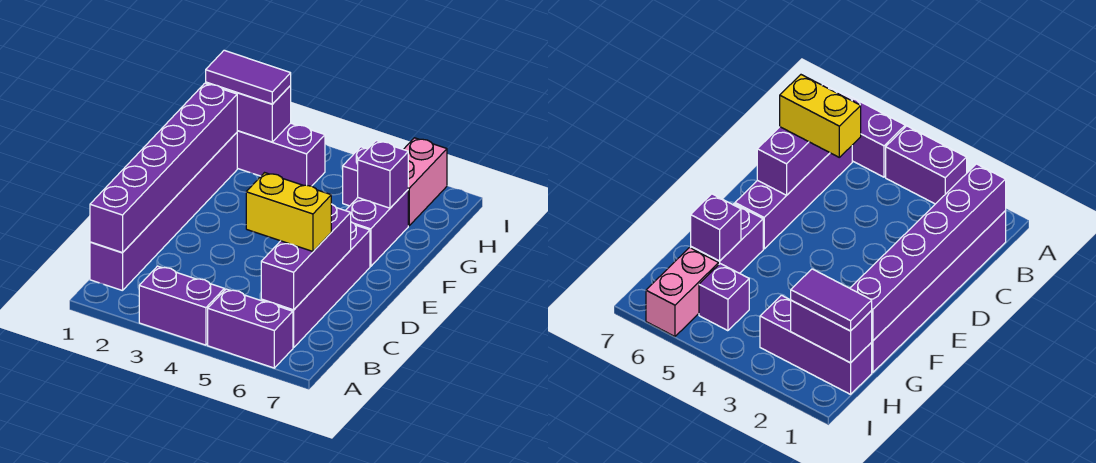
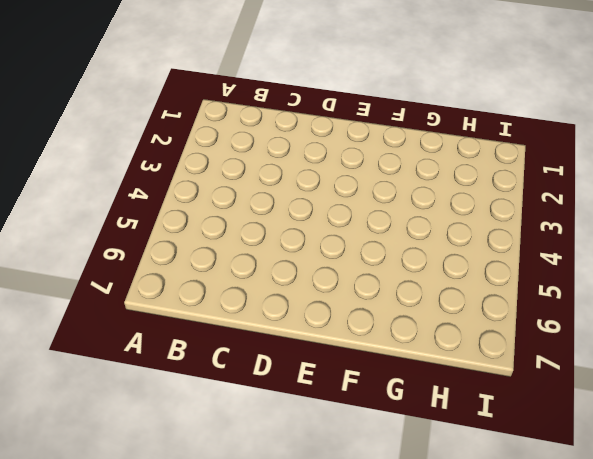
none -> purple 1x2 brick [139,266,224,345]
none -> purple 1x2 brick [208,289,293,368]
none -> purple 1x6 brick [90,133,237,291]

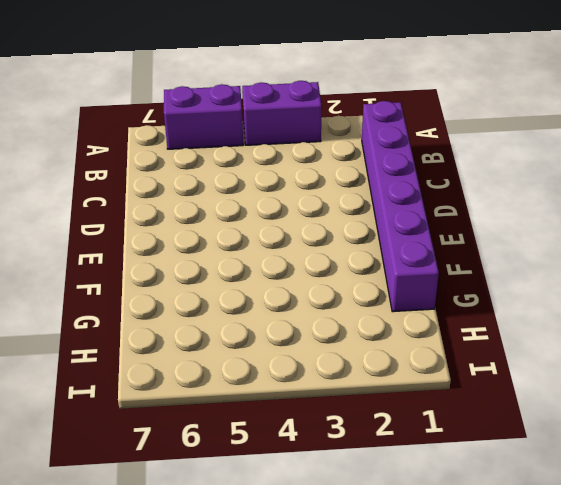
none -> purple 1x4 brick [261,222,370,348]
none -> purple 1x2 brick [345,190,408,266]
none -> purple 1x3 brick [237,123,325,186]

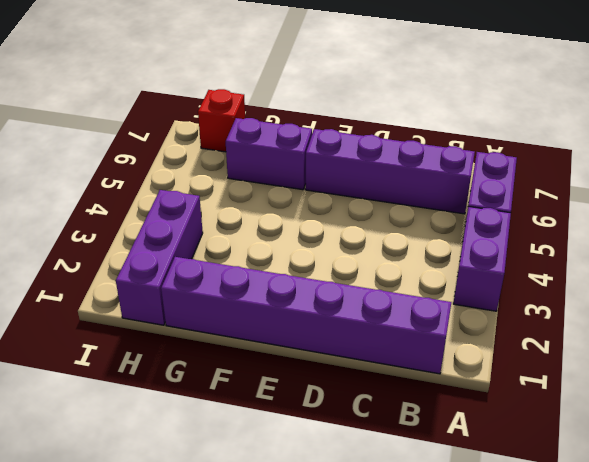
red 1x1 brick [198,89,245,152] -> none
none -> purple 1x1 brick [343,147,368,206]
none -> pink 1x2 brick [403,138,447,226]
none -> purple 1x6 brick [90,83,237,253]

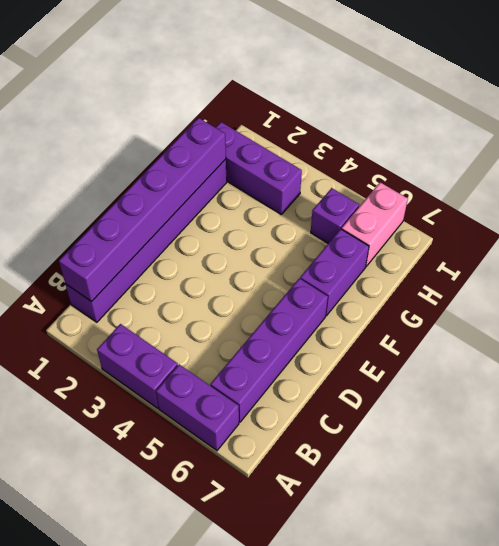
none -> purple 1x3 brick [261,204,351,310]
none -> purple 1x1 brick [358,141,408,208]
none -> purple 1x2 brick [206,82,291,142]

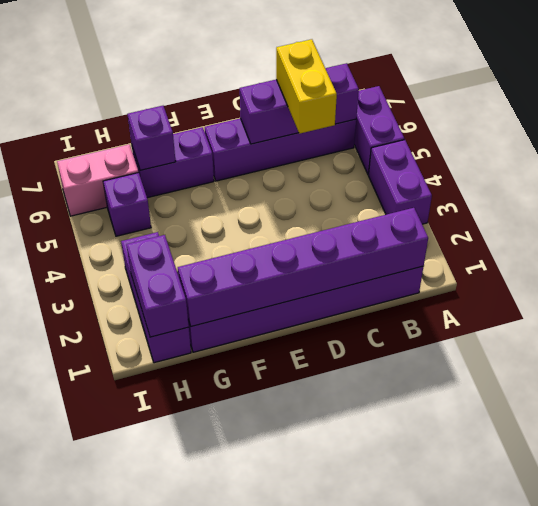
none -> purple 1x2 tile [206,50,291,104]

